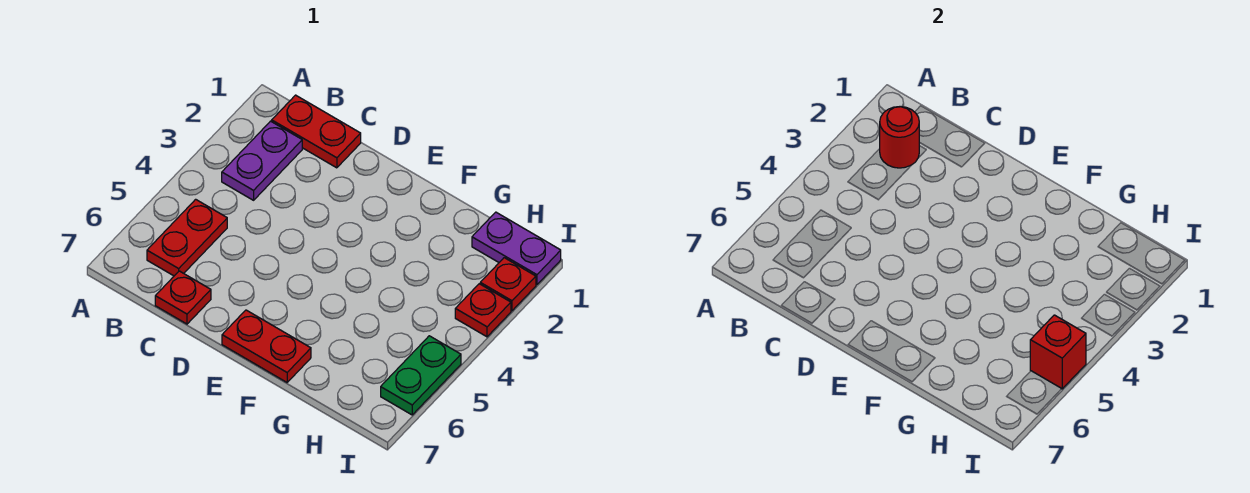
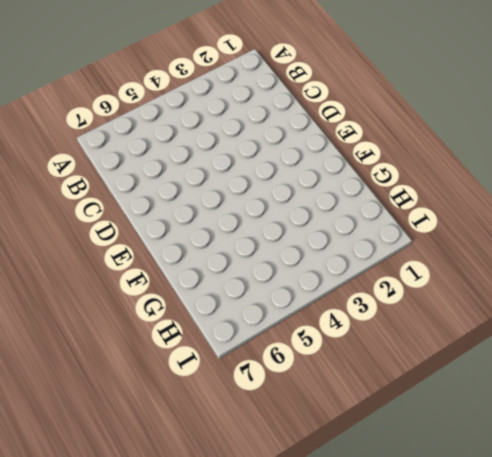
none -> red 1x2 plate [272,95,361,168]
none -> purple 1x2 plate [222,121,302,200]

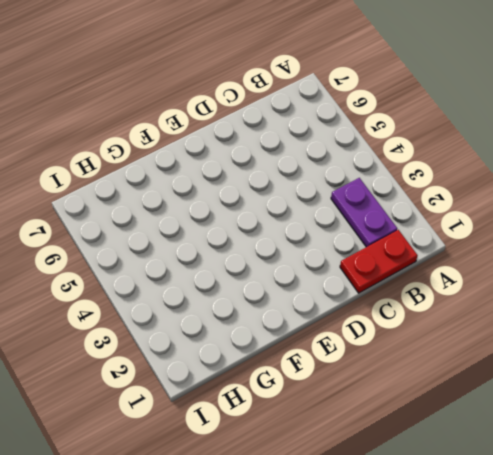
none -> red 1x2 plate [147,199,227,276]
none -> red 1x1 plate [155,271,211,324]

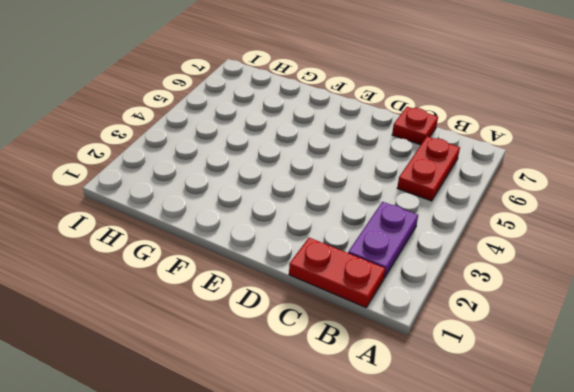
none -> red 1x2 plate [222,310,311,382]
none -> purple 1x2 plate [472,212,561,285]

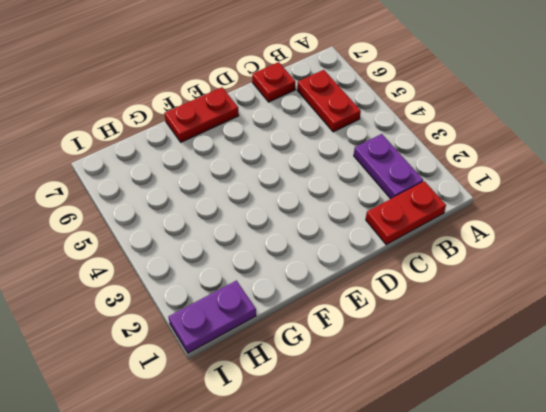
none -> red 1x1 plate [480,258,536,311]
none -> red 1x1 plate [455,284,511,337]

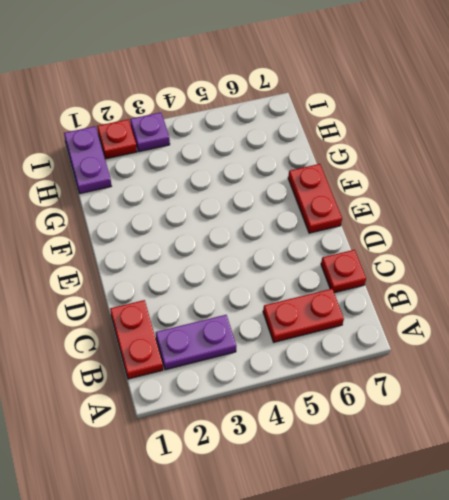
purple 1x1 plate [130,112,170,152] -> red 1x1 plate [455,284,511,337]
none -> green 1x2 plate [381,336,461,415]
none -> red 1x1 round brick [880,107,919,168]

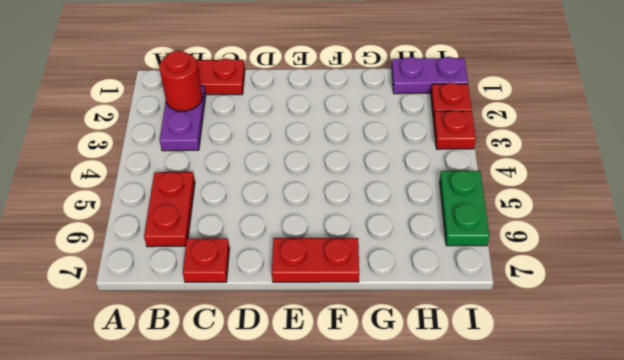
none -> red 1x1 brick [1030,315,1086,389]

